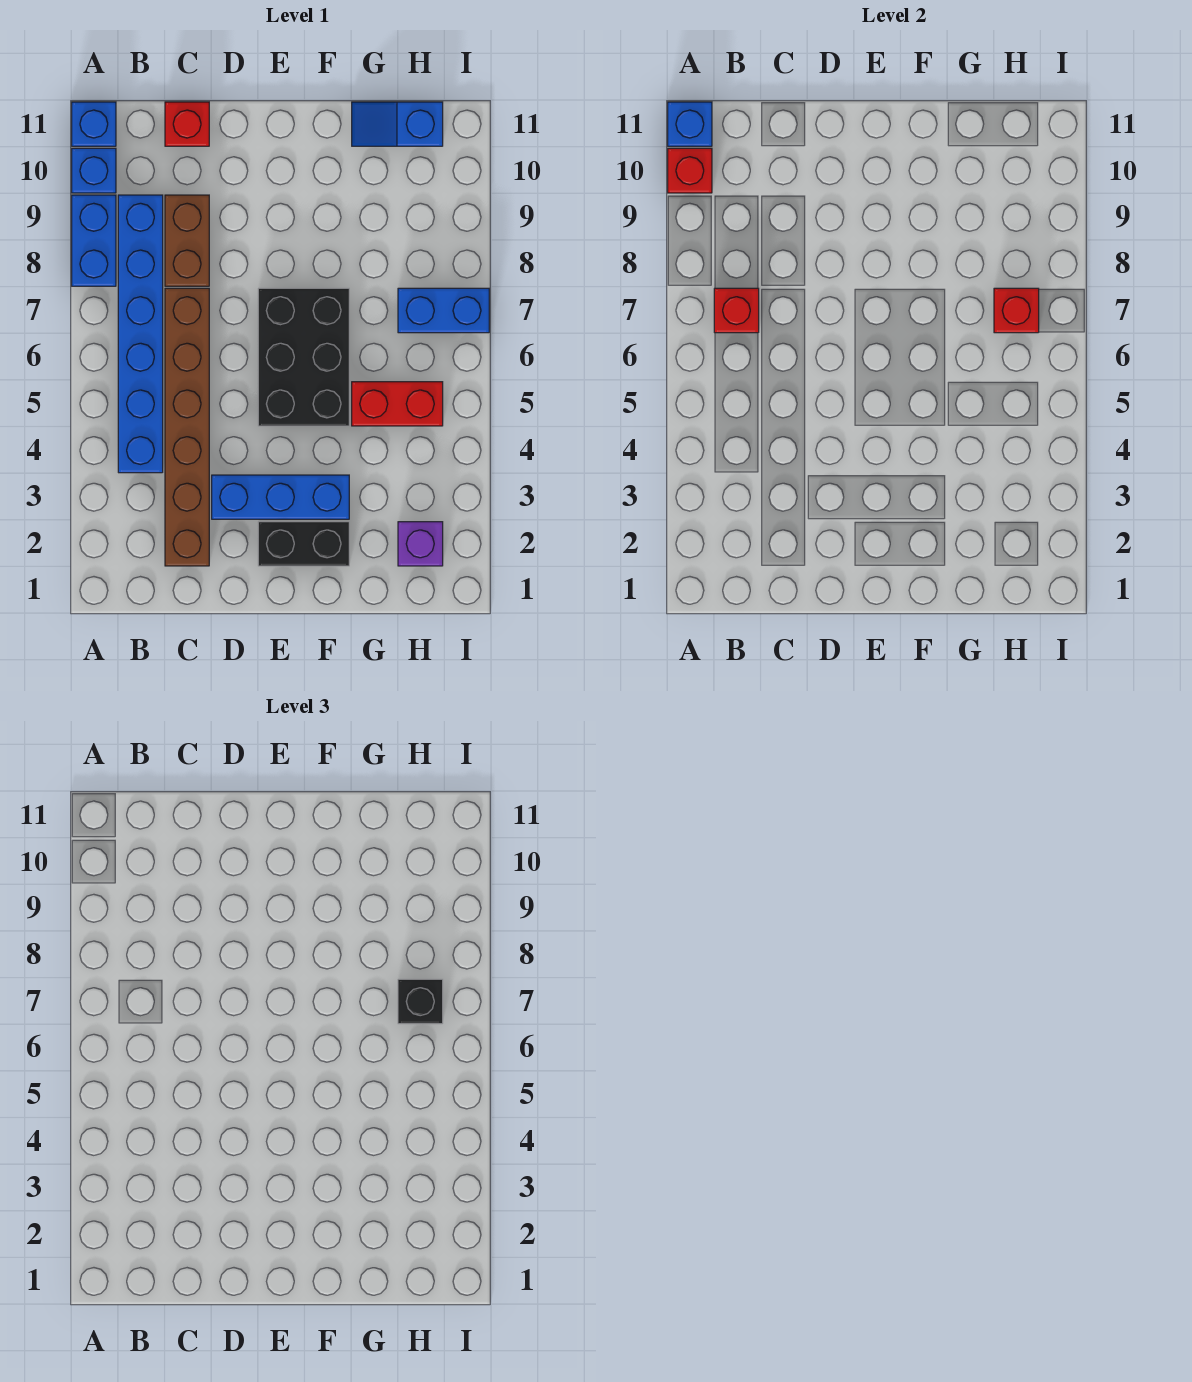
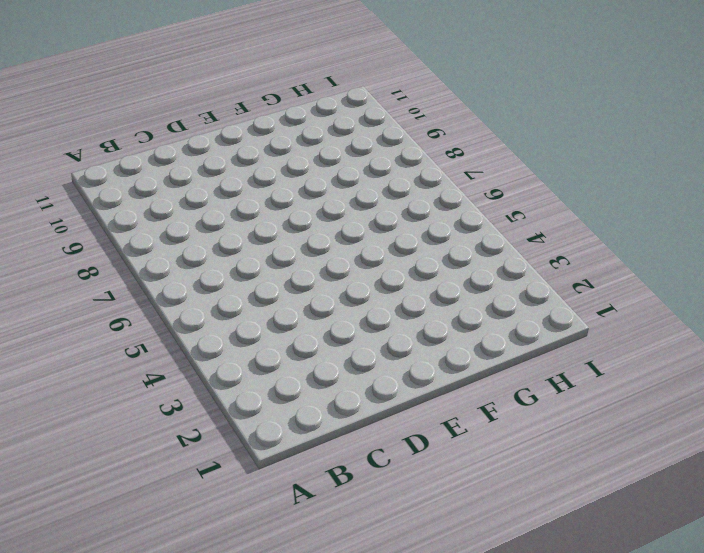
none -> blue 1x2 brick [72,195,116,286]
none -> blue 1x1 brick [72,148,116,193]
none -> blue 1x1 brick [72,102,116,146]

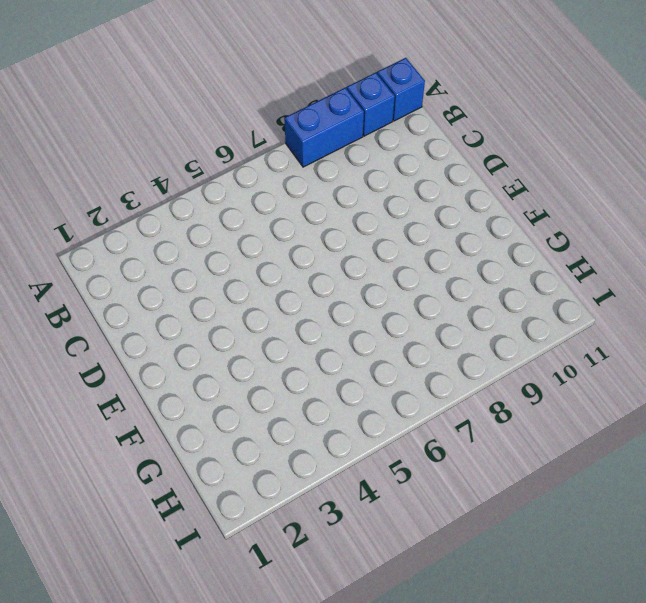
none -> blue 1x6 brick [118,195,163,473]
none -> brown 1x6 brick [165,288,209,566]
none -> brown 1x2 brick [165,195,209,286]

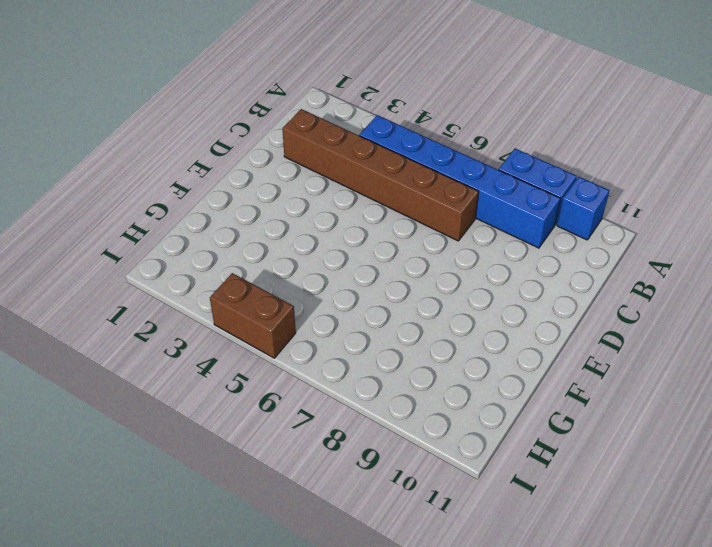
brown 1x2 brick [210,273,296,358] -> brown 1x2 brick moved to [165,195,209,286]
none -> blue 1x1 brick [72,102,116,146]
none -> red 1x1 brick [165,102,209,146]
none -> blue 1x3 brick [212,475,349,519]

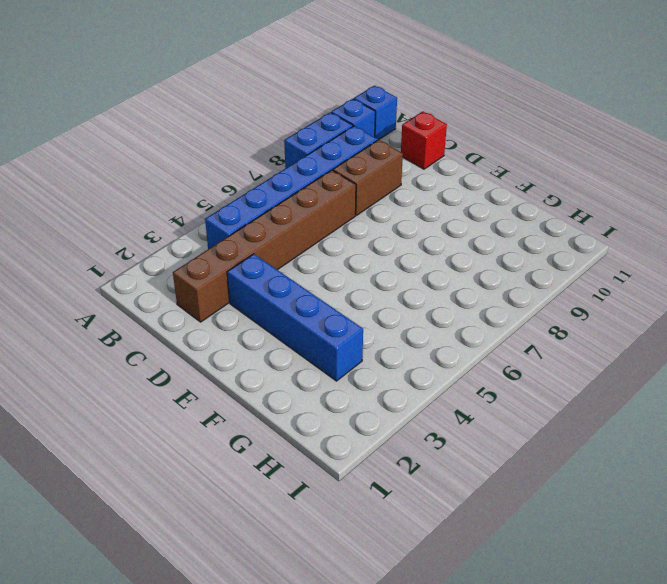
blue 1x4 brick [227,254,363,381] -> blue 1x3 brick [212,475,349,519]
none -> black 1x2 brick [258,522,349,566]
none -> black 2x3 brick [258,288,349,426]
none -> red 1x2 brick [352,382,443,426]

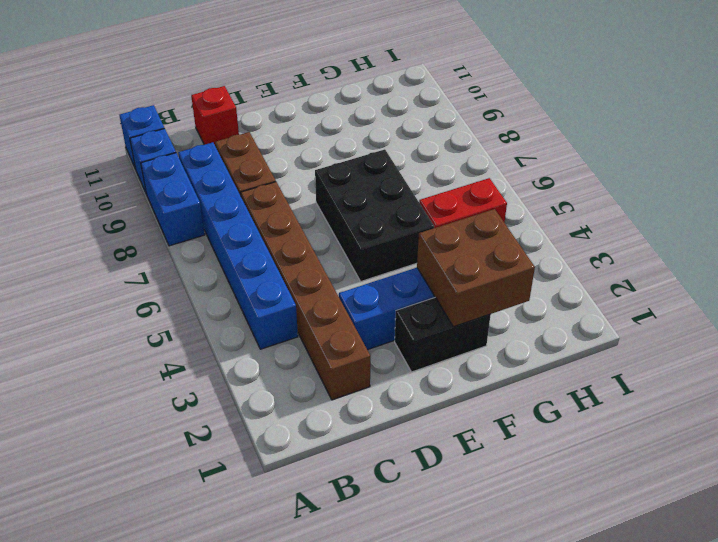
brown 2x2 brick [417,209,535,327] -> none
none -> blue 1x2 slope [352,102,443,146]
none -> purple 1x1 brick [398,522,443,566]
none -> blue 1x2 brick [398,288,489,333]

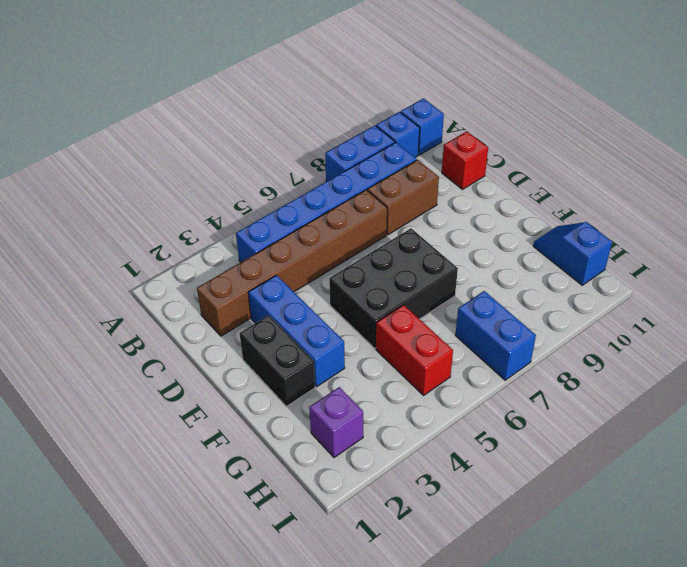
none -> red 1x1 brick [668,148,712,193]
none -> blue 1x1 brick [668,102,712,146]
none -> red 1x1 brick [714,288,759,333]

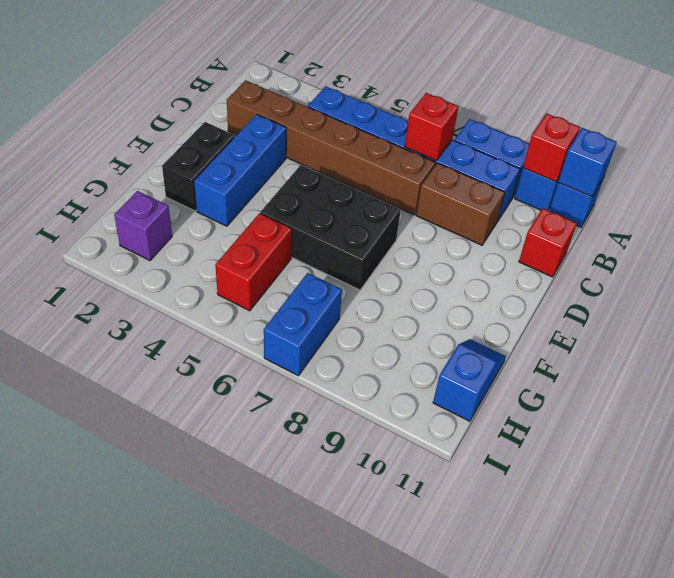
none -> red 1x1 brick [994,288,1039,333]
none -> black 1x1 brick [398,979,443,1024]

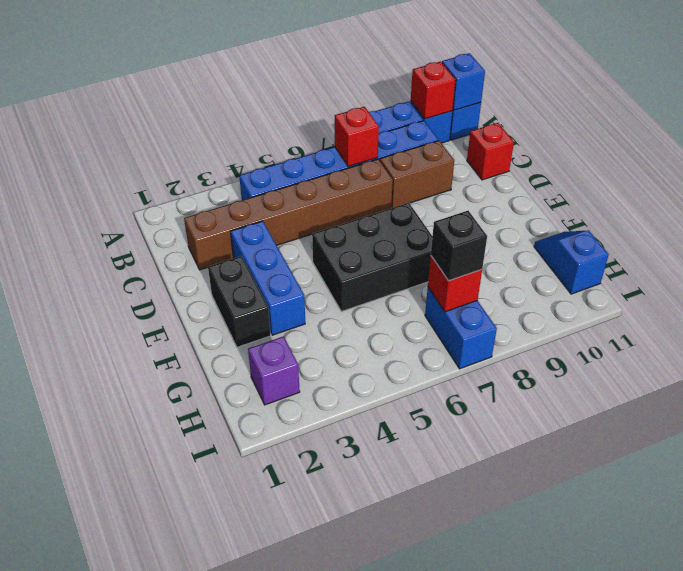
none -> red 1x2 brick [352,382,443,426]

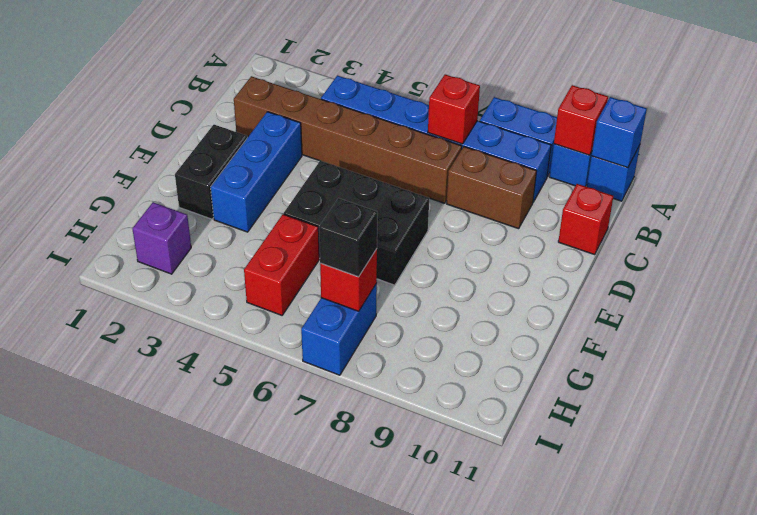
none -> blue 1x2 slope [352,102,443,146]

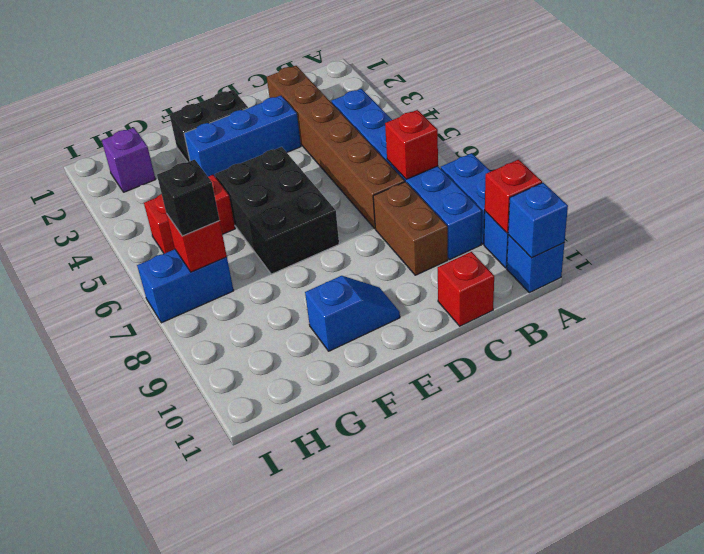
blue 1x2 slope [305,276,400,351] -> blue 1x2 slope moved to [352,102,443,146]

